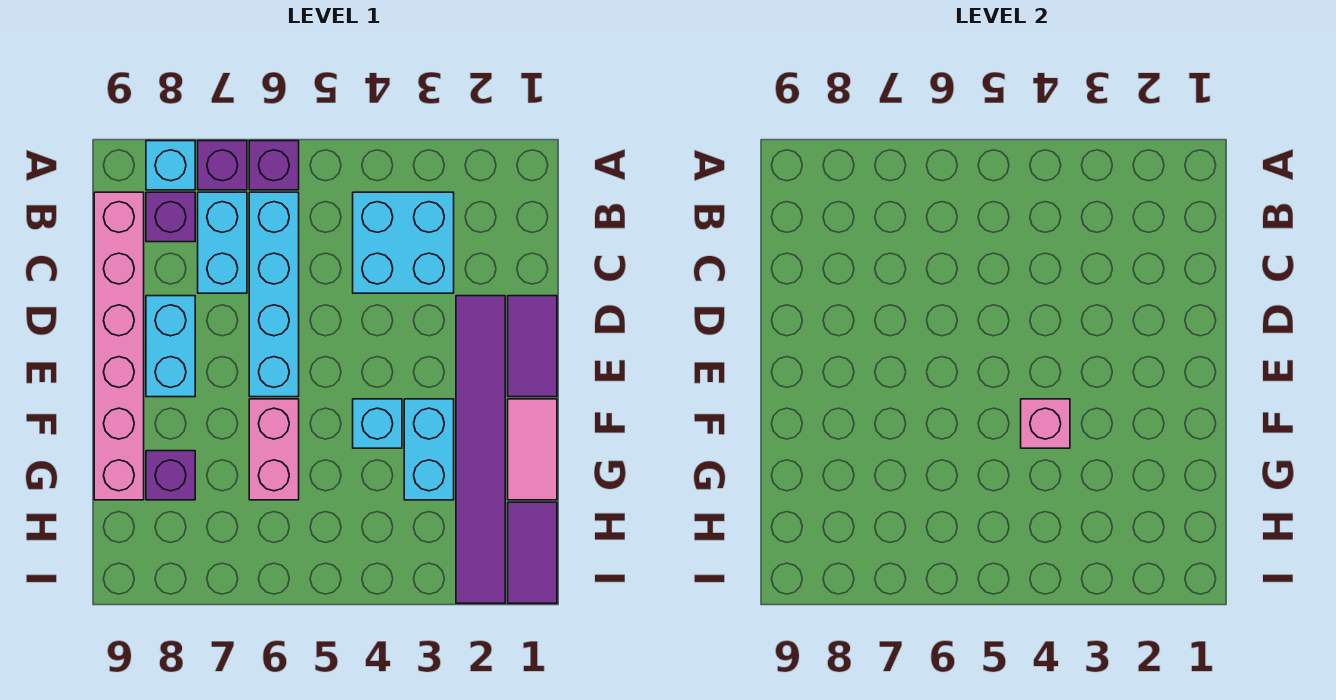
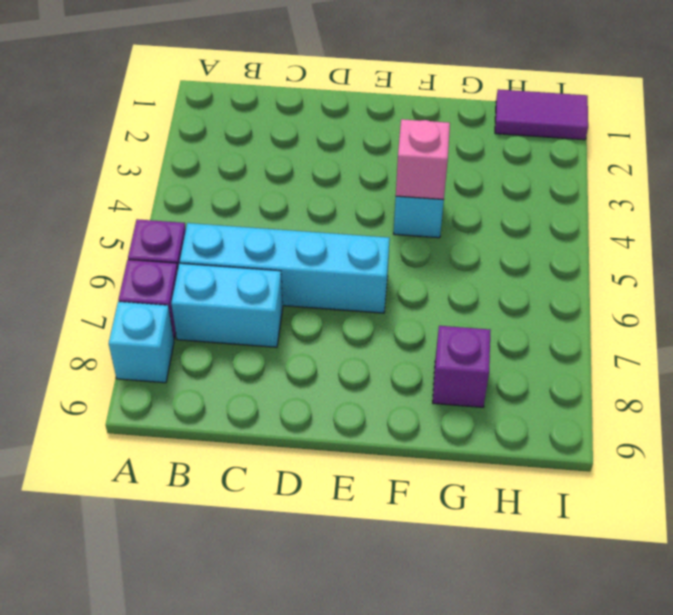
none -> cyan 2x2 brick [353,192,454,293]
none -> purple 1x1 brick [146,192,195,242]
none -> pink 1x6 brick [94,192,144,500]

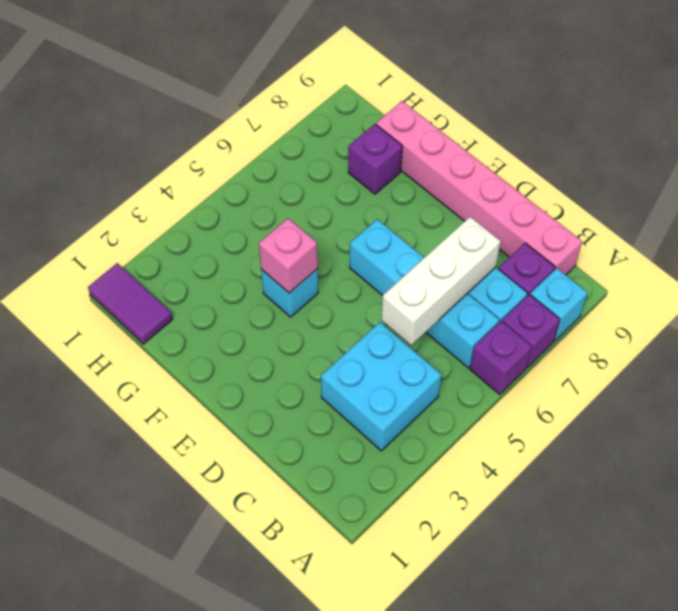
white 1x3 brick [381,217,501,345] -> none
none -> purple 1x2 tile [508,296,557,397]
none -> purple 1x6 tile [456,296,505,603]
none -> cyan 1x2 brick [146,296,195,397]

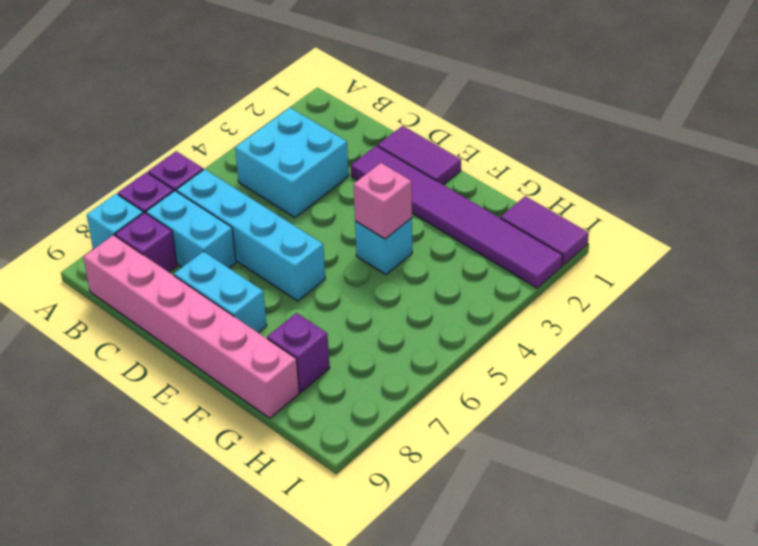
none -> pink 1x2 tile [508,399,557,500]
none -> cyan 1x2 brick [404,399,454,500]
none -> pink 1x2 brick [249,399,299,500]

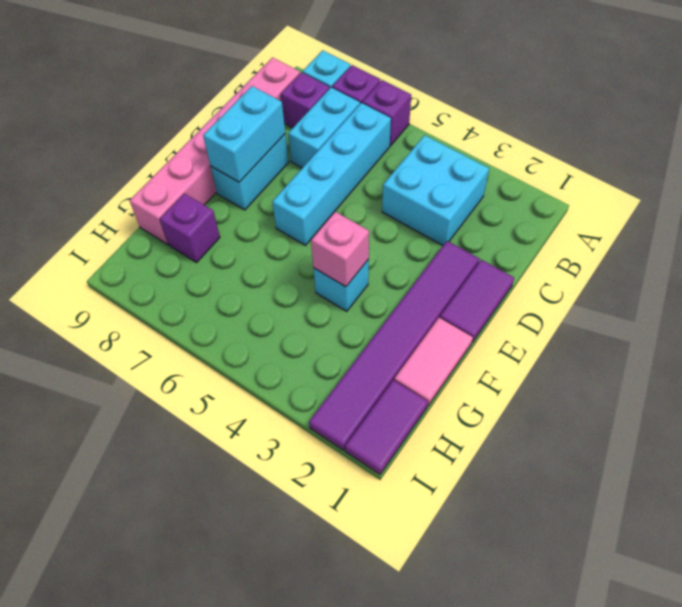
cyan 1x2 brick [203,86,285,182] -> cyan 1x2 brick moved to [404,399,454,500]
none -> pink 1x2 brick [249,399,299,500]

